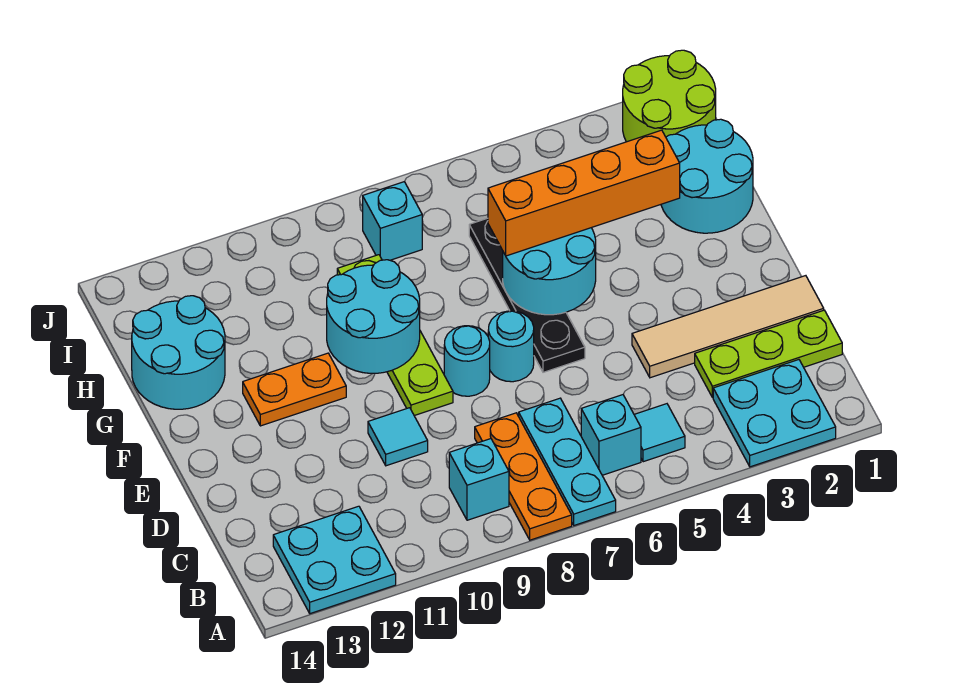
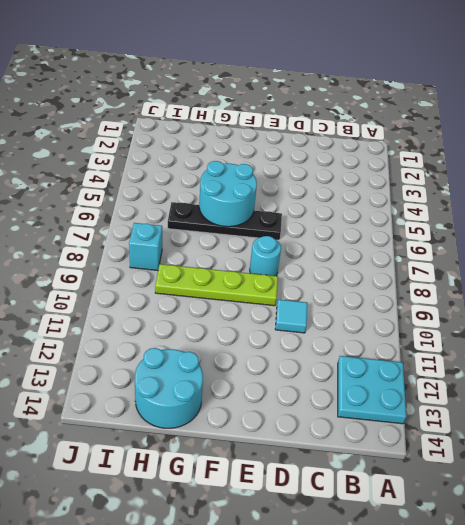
none -> cyan 2x2 plate [713,360,836,467]
none -> cyan 1x3 plate [519,398,616,525]
none -> orange 1x3 plate [475,413,572,540]

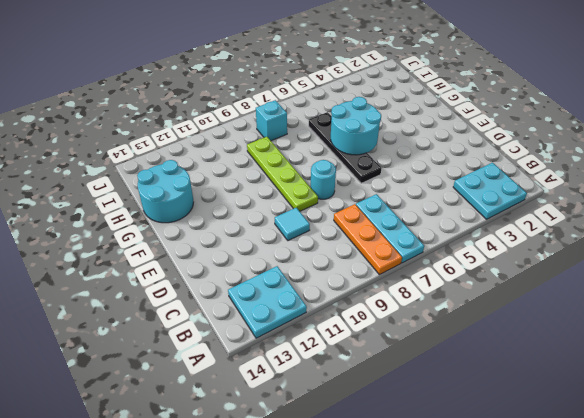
none -> cyan 1x1 tile [634,404,685,462]
none -> cyan 1x1 brick [581,395,641,475]
none -> cyan 1x1 brick [449,439,509,520]

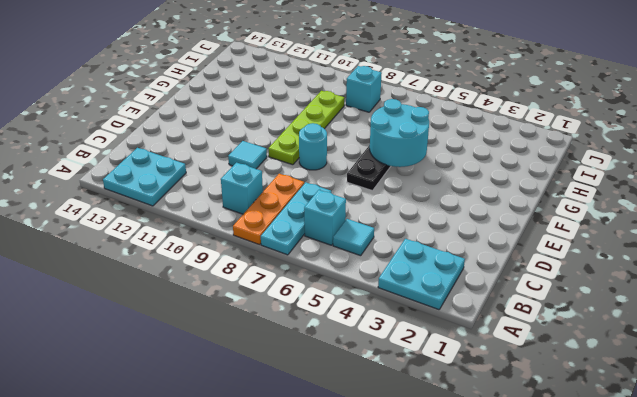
none -> lime 1x3 plate [695,310,842,398]
none -> tan 1x4 tile [632,276,824,378]
none -> cyan 1x1 round brick [488,311,534,382]

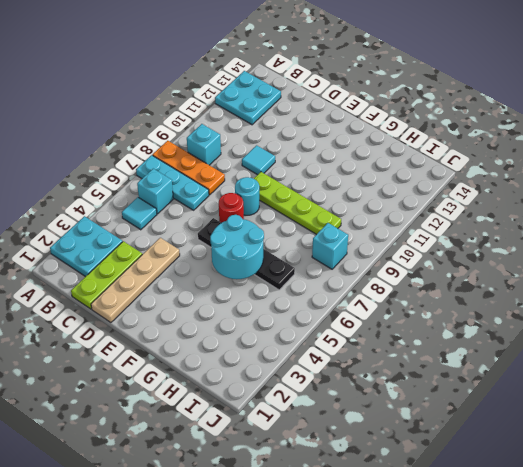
tan 1x4 plate [91,238,180,323] -> tan 1x4 tile [632,276,824,378]
red 1x1 round brick [219,193,244,223] -> cyan 1x1 round brick [488,311,534,382]
none -> orange 1x2 plate [243,353,346,426]
none -> cyan 2x2 round brick [661,119,753,233]
none -> cyan 2x2 round brick [132,296,225,409]

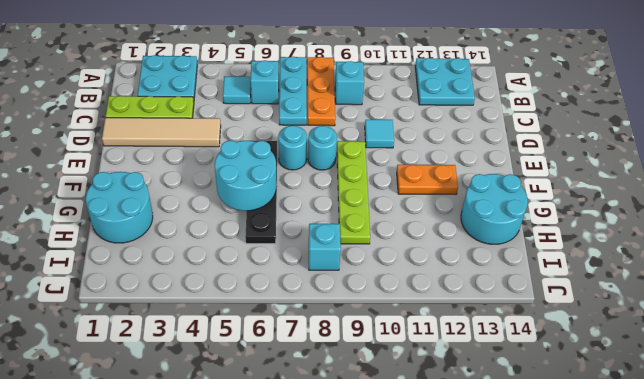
none -> lime 2x2 round brick [623,50,716,142]
none -> cyan 2x2 round brick [327,260,420,373]
none -> orange 1x4 brick [488,130,680,256]

